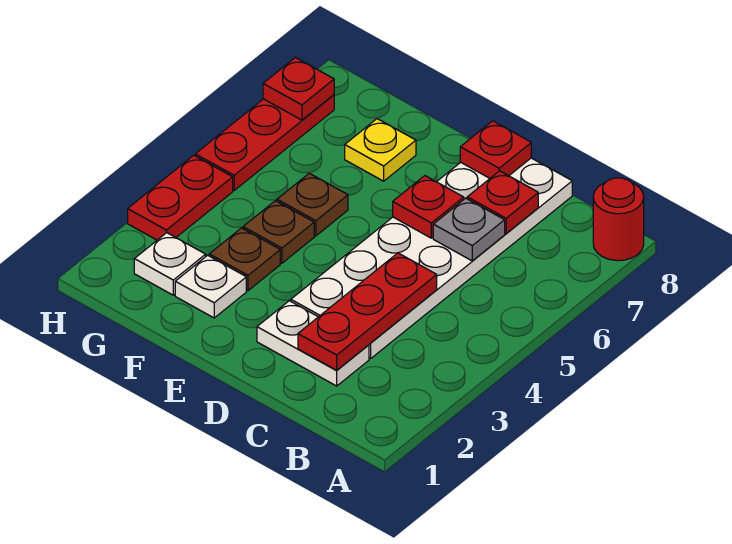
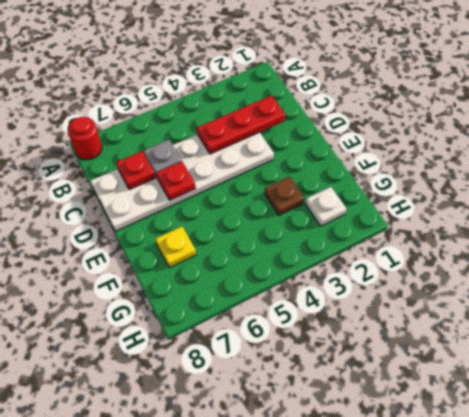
none -> white 1x2 plate [257,301,369,386]
none -> white 1x1 plate [175,255,246,318]
none -> brown 1x1 plate [243,201,314,263]

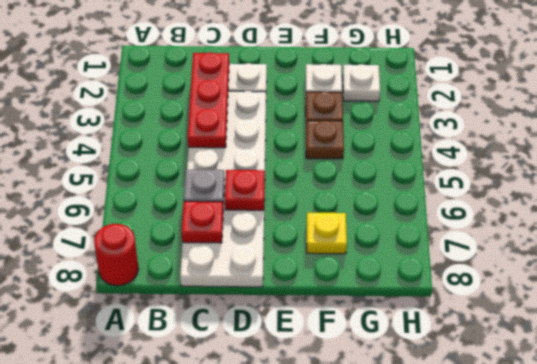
none -> brown 1x1 plate [277,173,348,236]
none -> red 1x2 plate [128,155,233,240]
none -> red 1x3 plate [195,95,334,190]

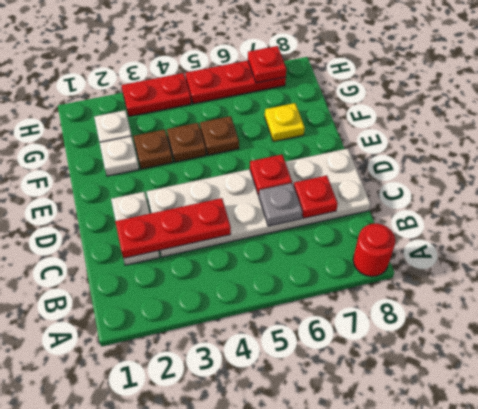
none -> red 1x1 plate [460,121,531,178]

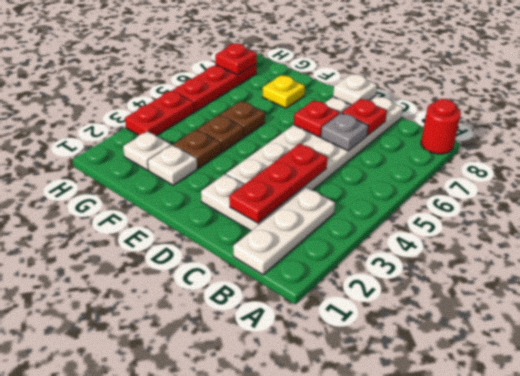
white 1x3 plate [233,187,335,275] -> none
white 1x1 plate [333,74,377,105] -> red 1x1 plate [460,121,531,178]

